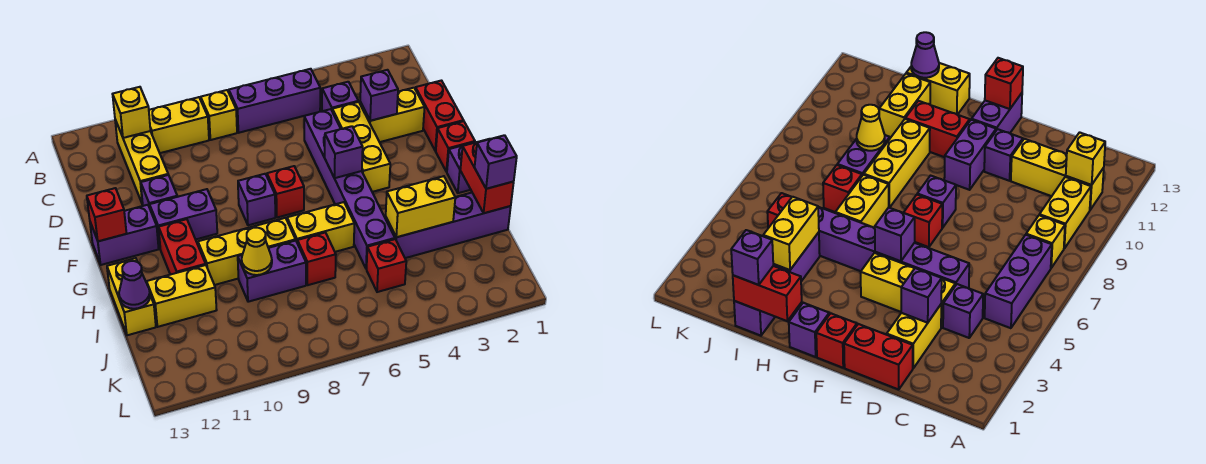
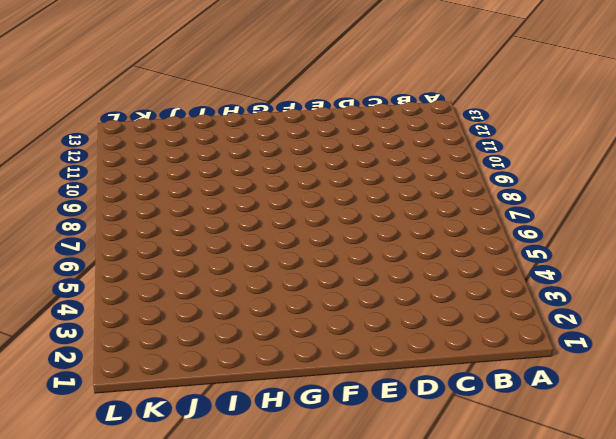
none -> purple 1x3 brick [229,69,320,133]
none -> yellow 1x1 brick [201,90,237,140]
none -> yellow 1x2 brick [149,97,209,153]
none -> yellow 1x3 brick [115,120,168,205]

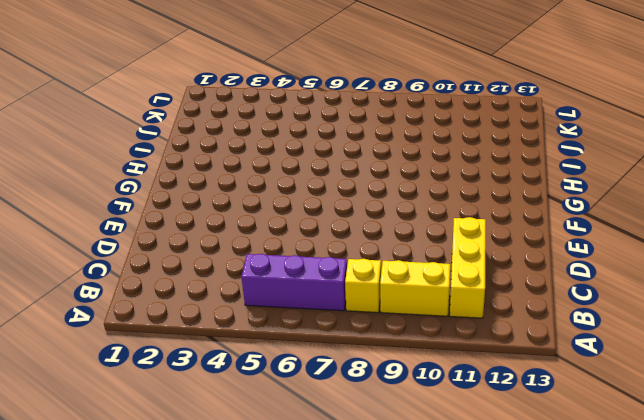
none -> purple 1x1 brick [322,82,358,111]
none -> red 1x2 brick [415,81,463,151]
none -> yellow 1x2 brick [360,88,425,142]
none -> yellow 1x3 brick [332,102,390,192]

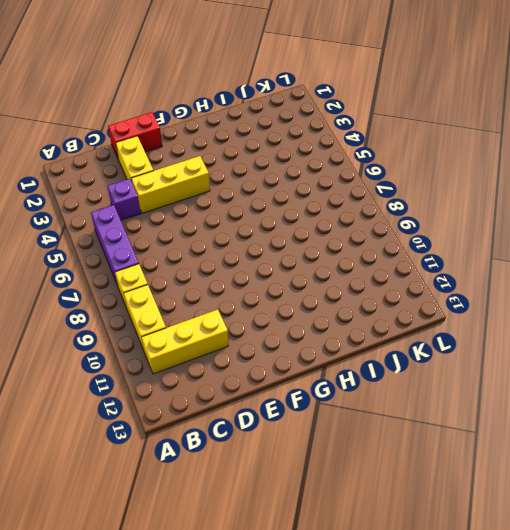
none -> purple 1x6 brick [304,109,395,269]
none -> purple 1x1 brick [141,175,177,208]
none -> red 1x1 brick [436,121,475,172]
none -> red 1x1 brick [267,166,304,217]

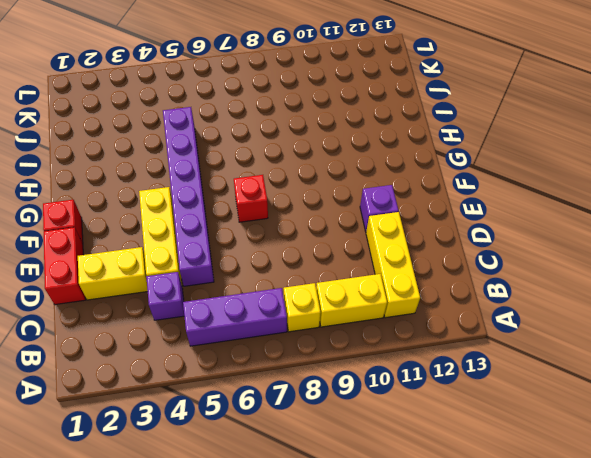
none -> purple 1x1 brick [238,174,275,225]
none -> purple 1x2 brick [150,189,217,248]
none -> purple 1x2 brick [90,205,159,265]
none -> purple 1x1 brick [447,142,475,193]

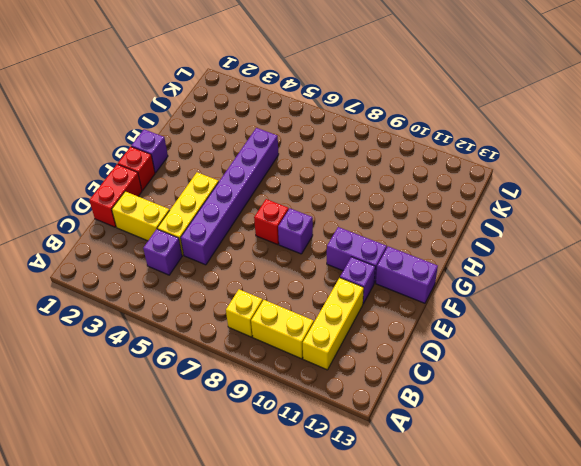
none -> purple 1x3 brick [229,69,320,133]
none -> red 1x2 brick [159,219,206,275]
none -> yellow 1x2 brick [287,202,354,252]
none -> yellow 1x3 brick [198,218,296,285]

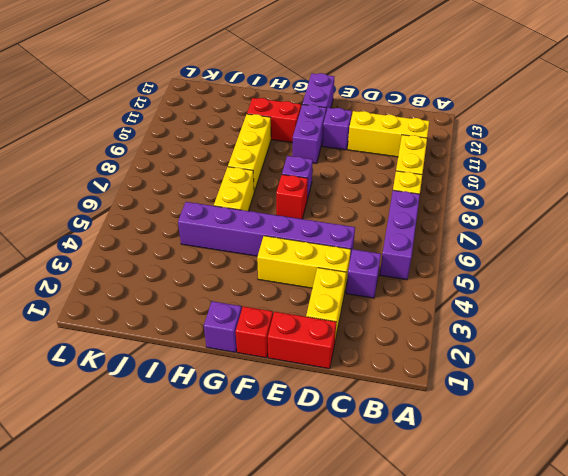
none -> yellow 1x2 brick [107,258,156,335]
none -> purple 1x4 brick [385,193,511,258]
none -> red 1x1 brick [297,233,336,285]
none -> purple 1x2 brick [238,241,306,302]

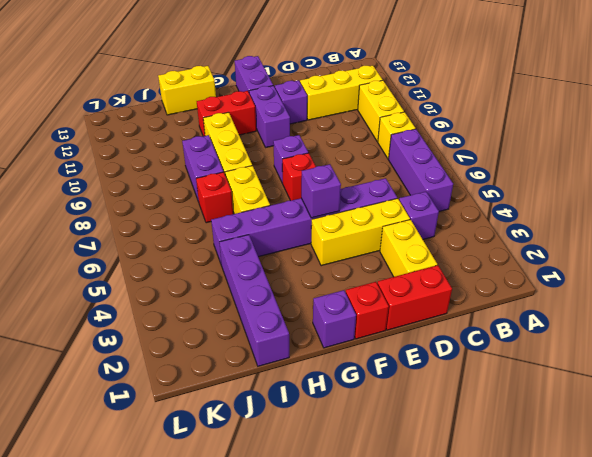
none -> yellow 1x2 brick [147,265,217,327]
none -> red 1x1 brick [367,239,406,292]
none -> yellow 1x1 brick [113,87,150,138]
none -> purple 1x1 brick [360,70,398,121]

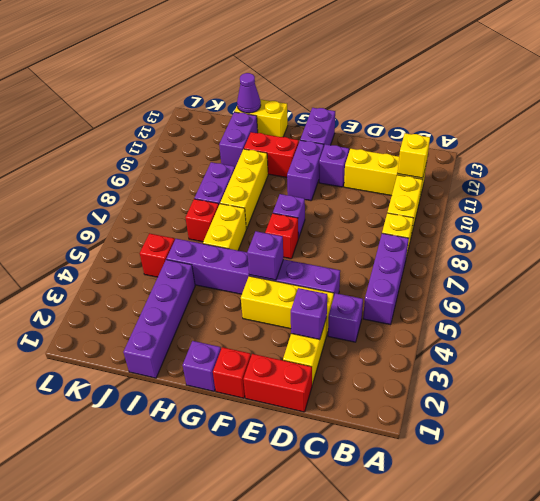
purple 1x2 brick [219,112,258,167] -> yellow 1x2 brick [147,265,217,327]
none -> red 1x1 brick [87,188,127,241]
none -> red 1x2 brick [460,139,514,213]
none -> yellow 1x2 brick [386,176,455,237]
none -> yellow 1x1 cone [242,228,272,275]

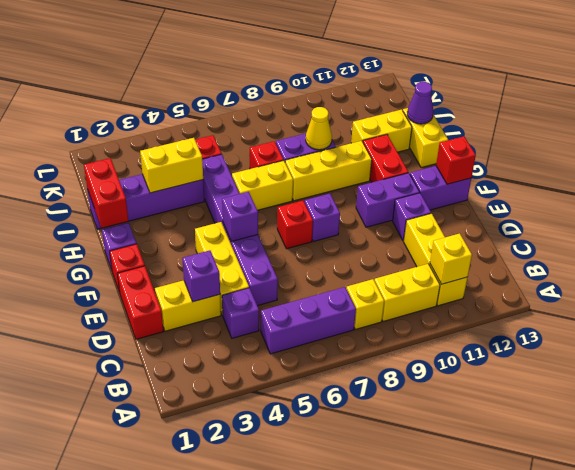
none -> purple 1x1 brick [475,135,517,189]

